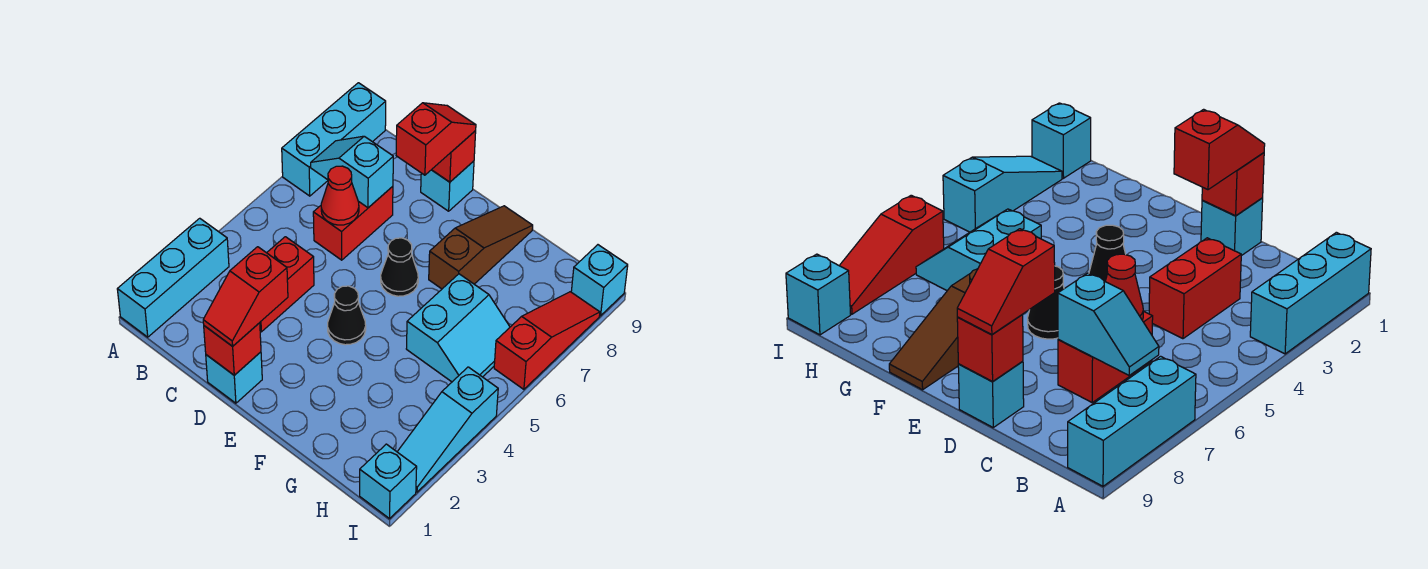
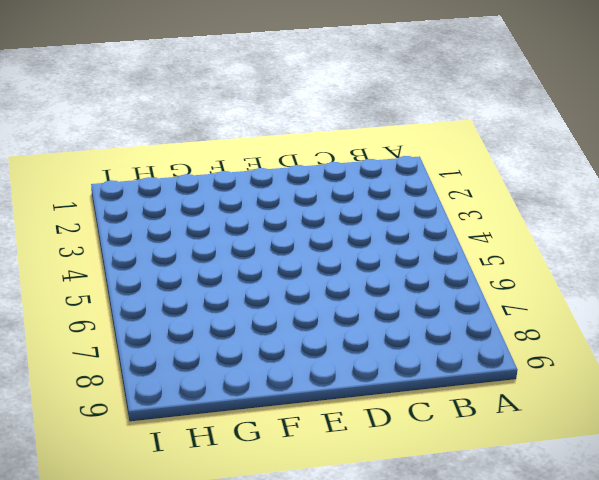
none -> cyan 1x3 brick [117,218,229,337]
none -> cyan 1x3 brick [282,83,386,196]
none -> red 1x2 brick [260,237,314,332]

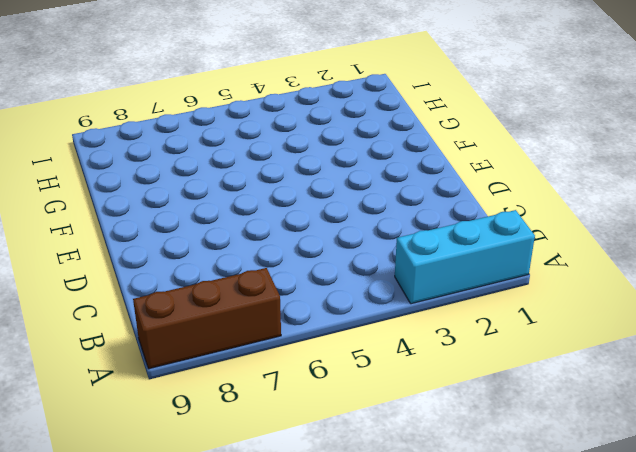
brown 1x3 brick [133,268,281,369] -> cyan 1x3 brick [282,83,386,196]
none -> red 1x2 brick [260,237,314,332]
none -> red 1x2 brick [313,186,393,260]
none -> cyan 1x1 brick [206,352,262,403]

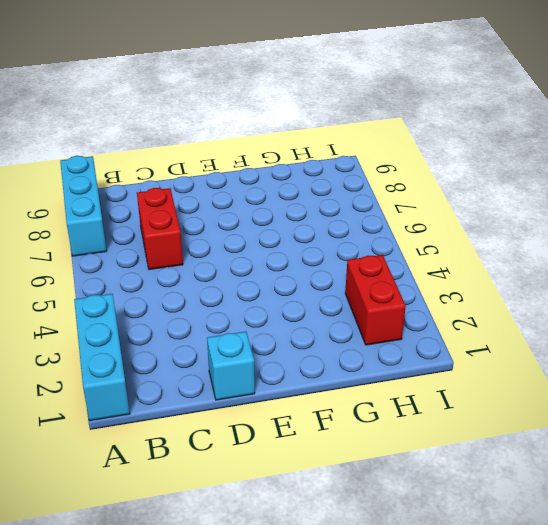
red 1x2 brick [345,255,406,345] -> red 1x2 brick moved to [260,237,314,332]
none -> cyan 1x1 brick [421,161,474,211]
none -> black 1x1 cone [328,286,366,345]
none -> black 1x1 cone [381,238,418,296]

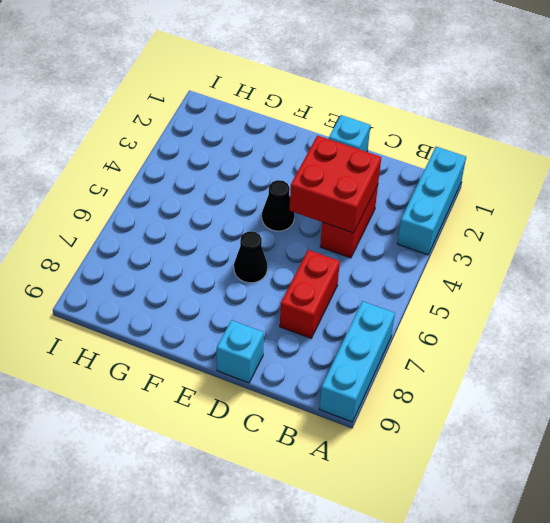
red 2x2 brick [290,135,381,233] -> none
none -> brown 1x3 slope [429,206,533,289]
none -> cyan 2x2 slope [406,274,510,382]
none -> cyan 1x1 brick [360,444,417,519]

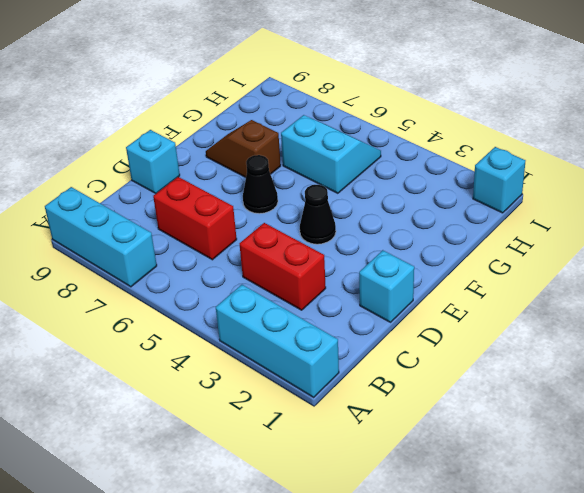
brown 1x2 slope [206,120,281,177] -> brown 1x3 slope [429,206,533,289]
none -> cyan 1x3 slope [397,367,498,492]
none -> red 1x3 slope [494,292,600,389]
none -> cyan 1x1 brick [571,245,628,316]

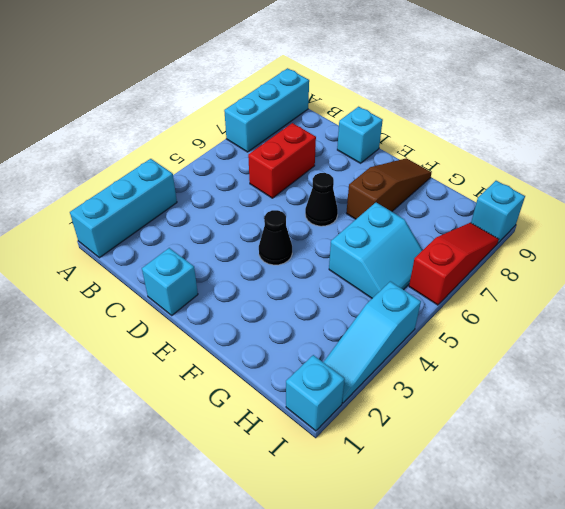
none -> red 1x2 brick [260,237,314,332]
none -> cyan 1x2 slope [311,136,393,208]
none -> red 1x1 cone [321,166,359,225]

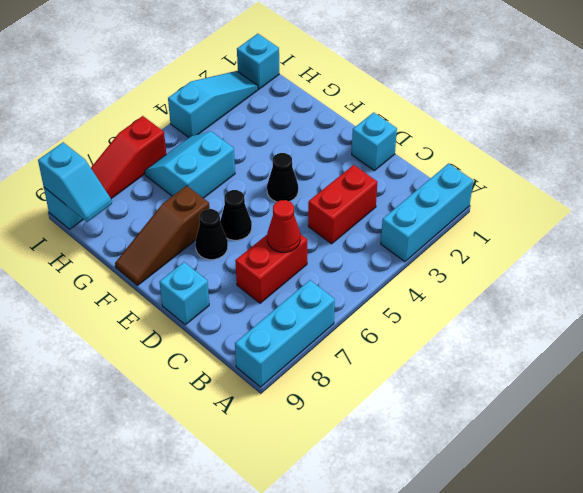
black 1x1 cone [195,209,228,260] -> none
cyan 1x2 slope [38,142,112,222] -> cyan 1x2 slope moved to [311,136,393,208]
none -> red 1x1 brick [204,323,261,375]
none -> red 1x1 brick [432,131,476,182]
none -> red 1x2 slope [203,247,288,346]

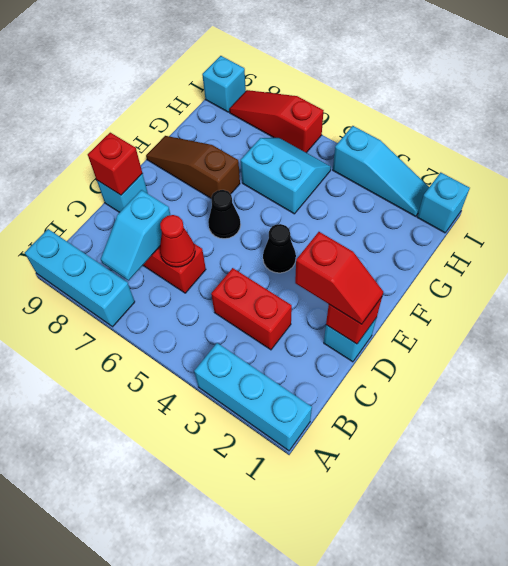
none -> red 1x2 slope [396,103,476,175]

